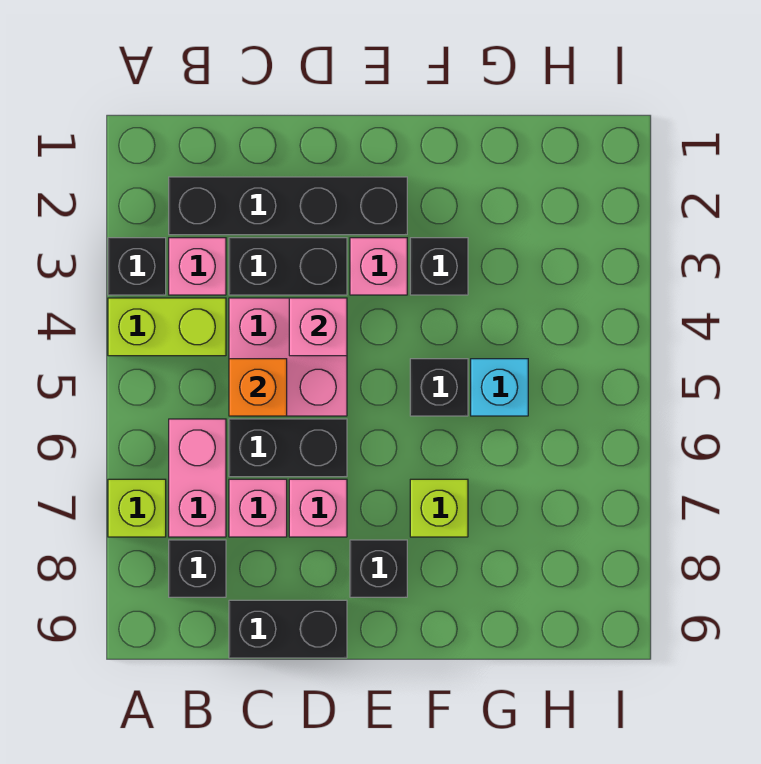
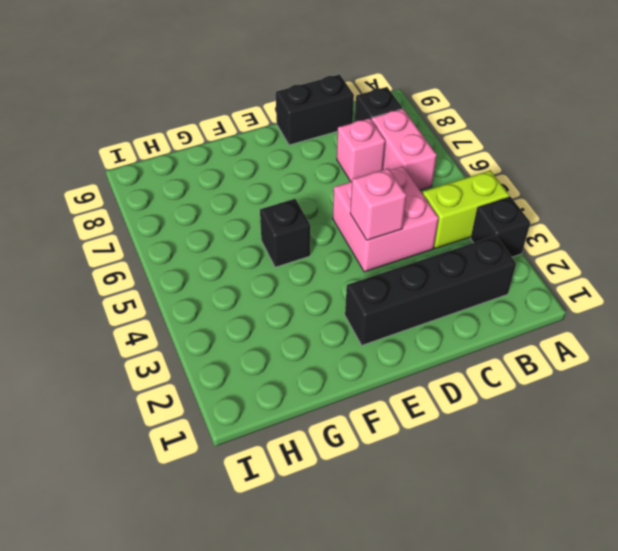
none -> lime 1x1 brick [108,479,166,537]
none -> pink 1x1 brick [169,238,226,295]
none -> black 1x2 brick [229,238,347,295]

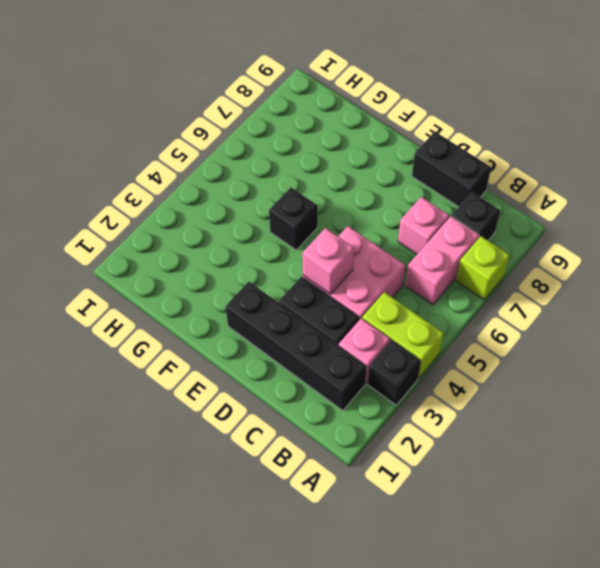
none -> black 1x2 brick [229,419,347,477]
none -> pink 1x1 brick [289,479,347,537]
none -> pink 1x1 brick [350,238,407,295]

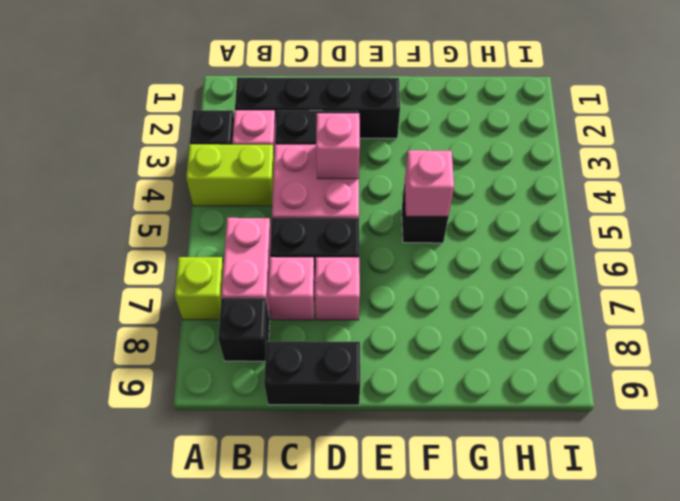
pink 1x1 brick [405,150,454,216] -> pink 1x1 brick moved to [350,238,407,295]
none -> black 1x1 brick [350,540,407,597]
none -> black 1x1 brick [410,238,468,295]
none -> lime 1x1 brick [410,479,468,537]

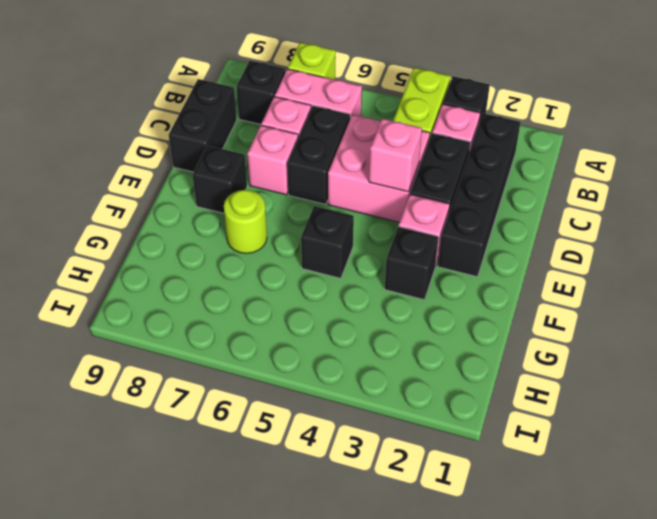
lime 1x1 round brick [224,190,267,254] -> lime 1x1 brick [410,479,468,537]
none -> cyan 1x1 brick [471,359,528,416]
none -> orange 1x1 brick [229,359,287,416]

